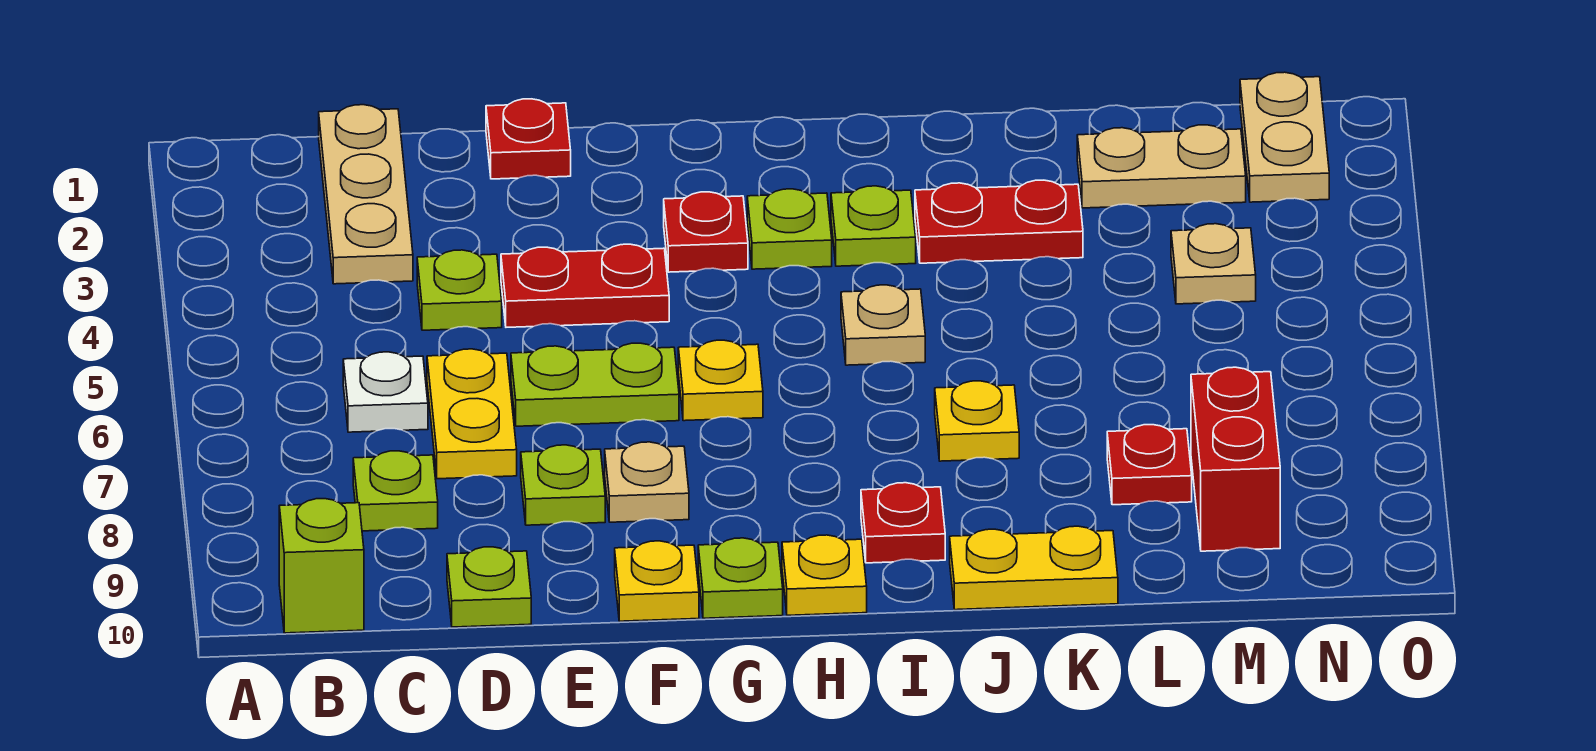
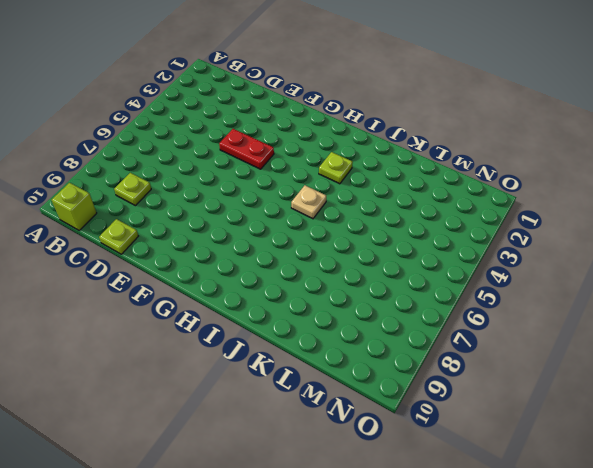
none -> tan 1x3 plate [319,105,413,284]
none -> white 1x1 plate [343,352,428,432]
none -> lime 1x1 plate [417,250,502,330]

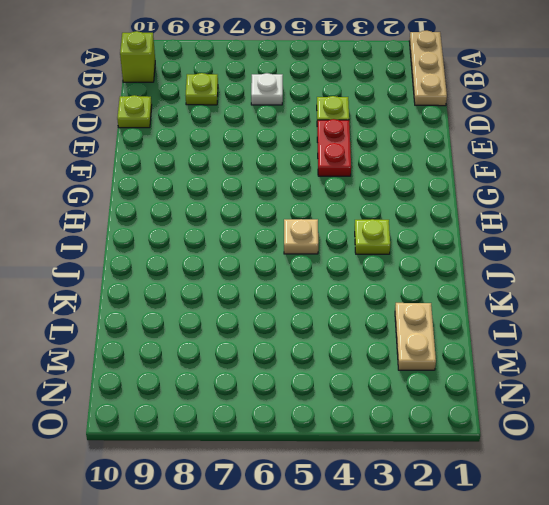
tan 1x3 plate [409,31,447,106] -> tan 1x3 plate turned to [319,105,413,284]
none -> yellow 1x2 plate [427,349,517,479]
none -> red 1x1 plate [486,99,571,179]
none -> lime 1x2 plate [511,343,679,426]

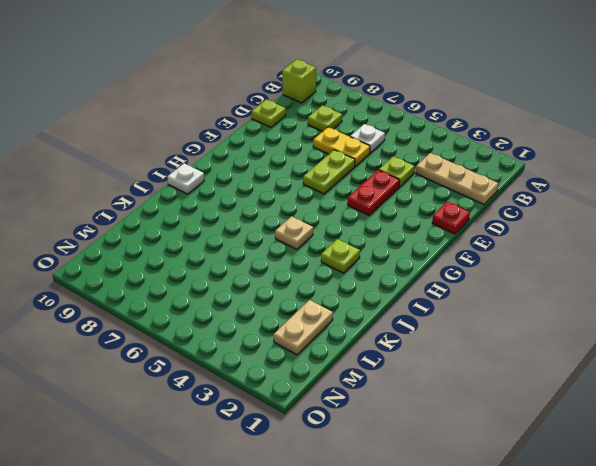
white 1x1 plate [168,163,204,194] -> none
none -> lime 1x1 plate [521,445,605,525]
none -> tan 1x1 plate [605,442,689,522]
none -> yellow 1x1 plate [615,541,699,621]

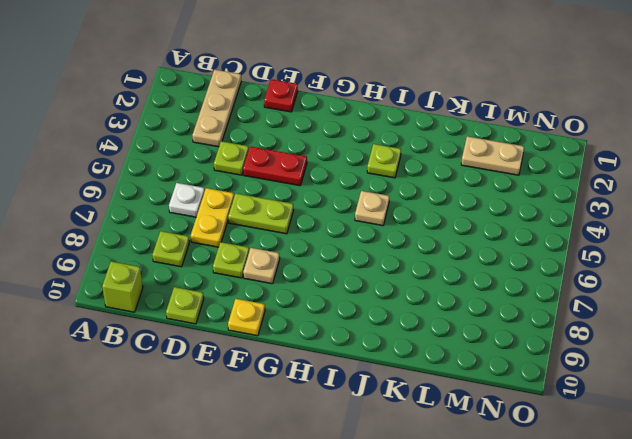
none -> red 1x1 plate [664,192,748,272]
none -> yellow 1x1 plate [678,340,763,421]
none -> lime 1x1 plate [698,538,783,618]

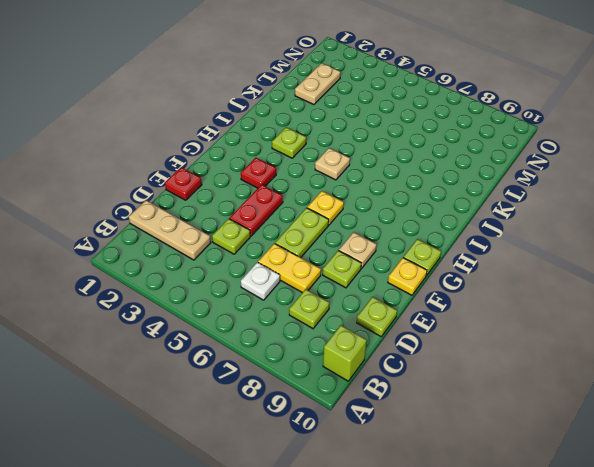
none -> lime 1x1 plate [747,189,832,269]
none -> yellow 1x1 plate [782,535,867,615]
none -> red 1x1 plate [861,483,945,563]

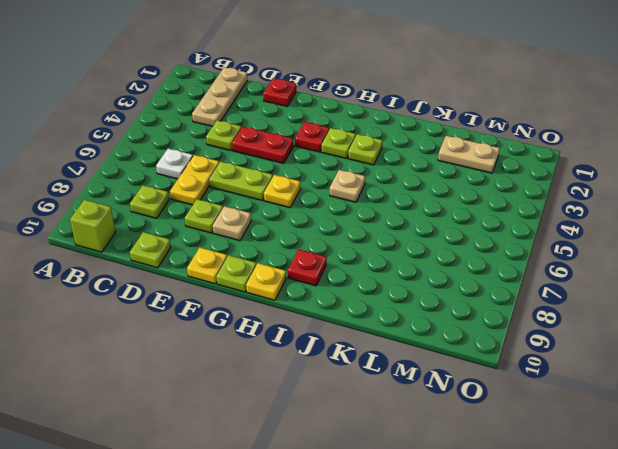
none -> red 1x2 plate [915,180,1083,263]
none -> yellow 1x1 plate [935,381,1019,461]
none -> yellow 1x2 plate [950,526,1118,610]

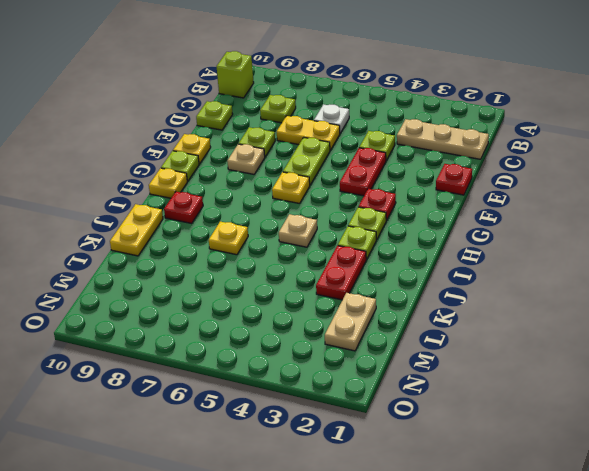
none -> red 1x1 plate [1107,425,1192,505]
none -> tan 1x1 plate [1171,224,1256,304]
none -> red 1x2 brick [1191,367,1280,551]

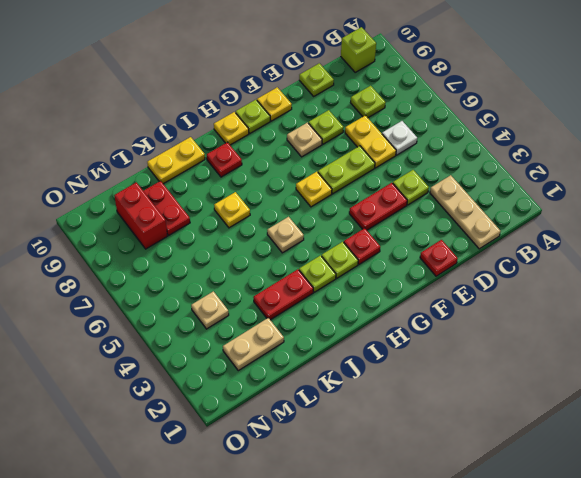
red 1x2 plate [144,181,190,235] -> red 1x1 plate [1107,425,1192,505]
none -> tan 1x2 plate [1240,72,1329,202]

